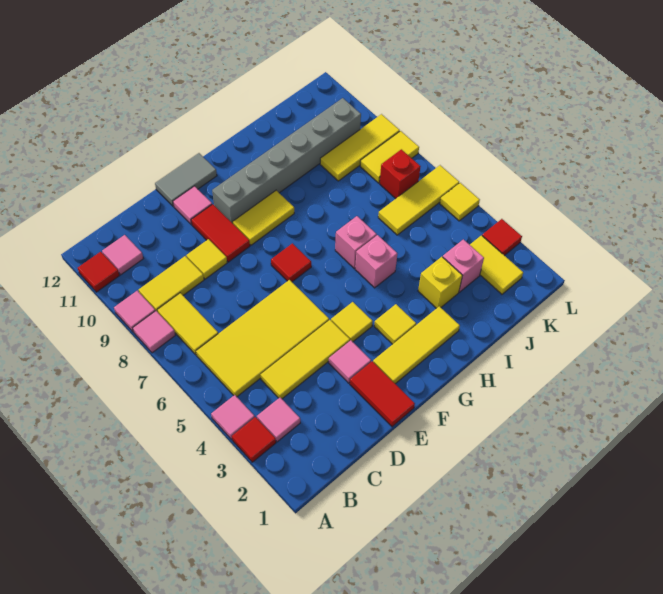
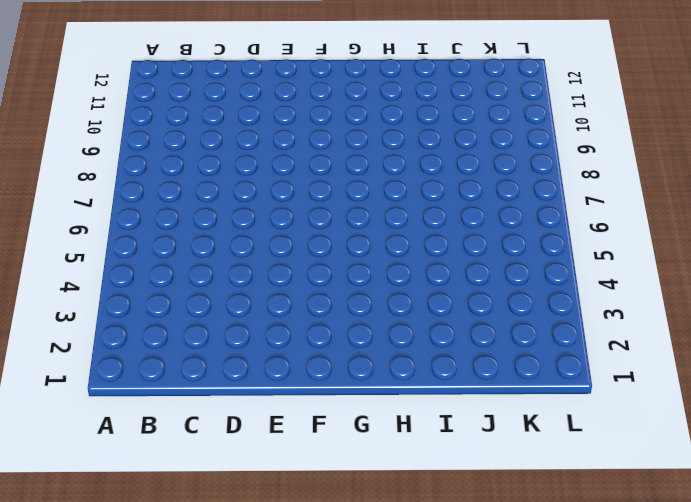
none -> red 1x1 tile [232,417,276,462]
none -> pink 1x1 tile [211,395,255,439]
none -> pink 1x1 tile [133,311,175,353]
none -> pink 1x1 tile [114,291,155,332]

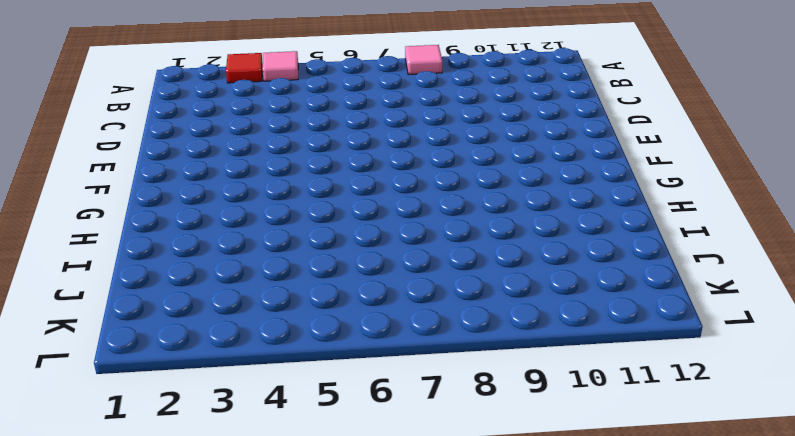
none -> pink 1x1 tile [114,291,155,332]
none -> red 1x1 tile [78,252,120,292]
none -> pink 1x1 tile [257,398,300,442]
none -> yellow 2x4 tile [196,280,329,397]

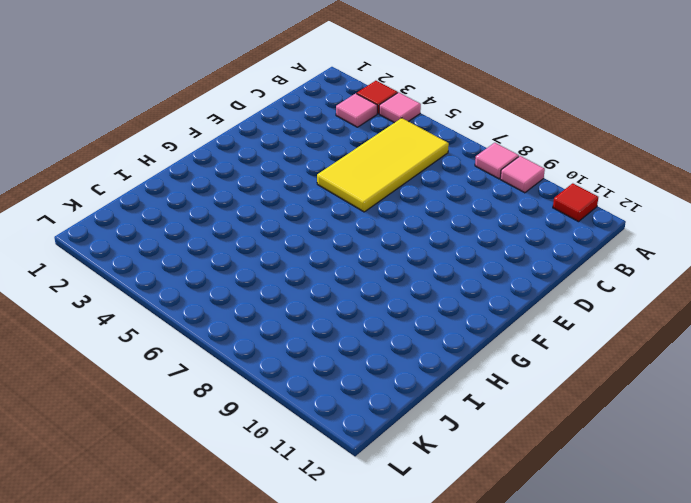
none -> yellow 1x2 tile [157,293,218,355]
none -> yellow 1x2 tile [139,256,204,312]
none -> pink 1x1 tile [102,235,143,275]
none -> yellow 1x3 tile [261,320,350,399]

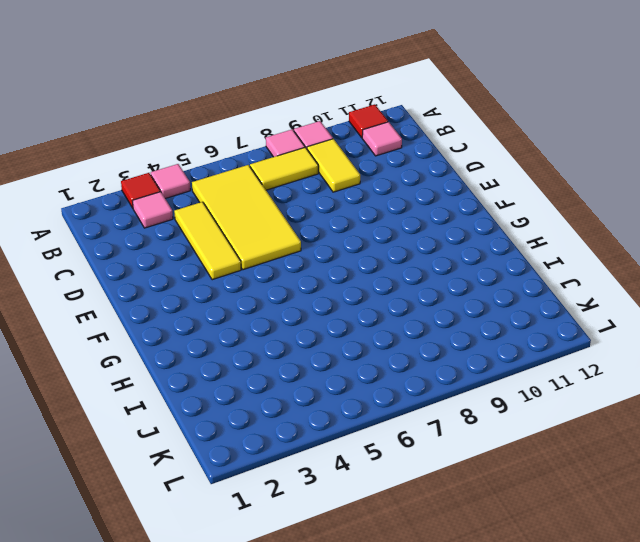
none -> yellow 1x1 tile [186,239,227,279]
none -> red 1x2 tile [350,361,415,427]
none -> pink 1x1 tile [329,340,371,383]
none -> red 1x2 tile [191,204,250,262]

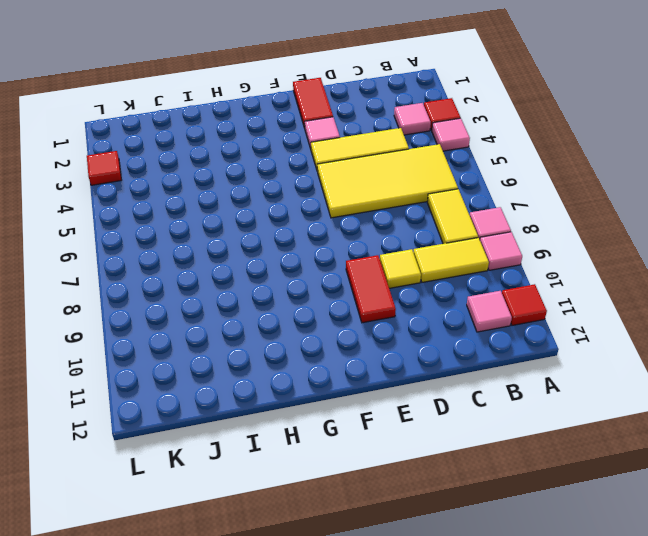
none -> pink 1x1 tile [173,186,212,225]
none -> grey 1x2 tile [155,153,217,206]
none -> yellow 1x3 tile [373,306,460,384]
none -> yellow 1x1 tile [331,302,373,342]

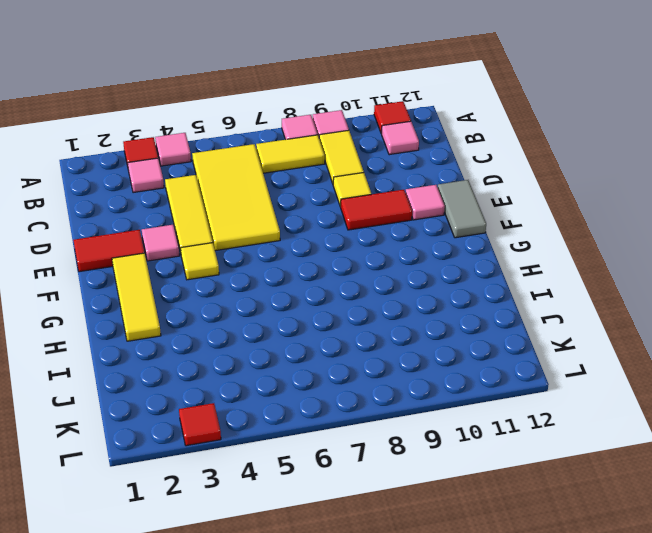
none -> red 1x1 tile [271,243,311,282]
none -> yellow 1x2 tile [233,190,294,245]
none -> grey 1x6 brick [212,98,361,223]
none -> yellow 1x1 tile [374,304,416,344]

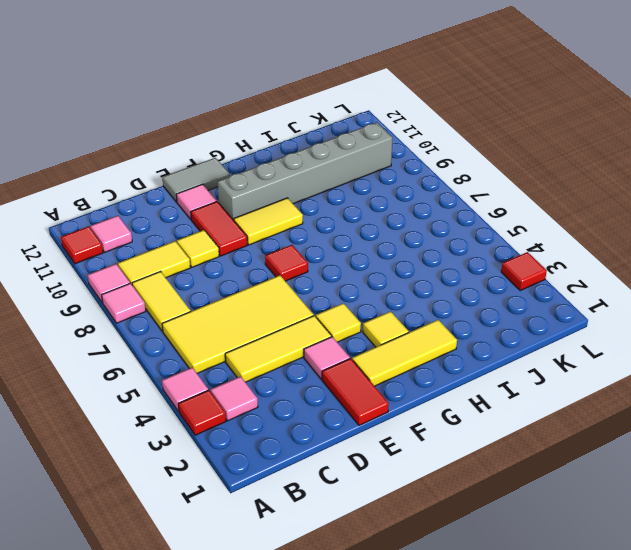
none -> pink 1x1 brick [355,235,397,288]
none -> pink 1x1 brick [335,216,377,268]
none -> yellow 1x1 brick [418,257,462,308]
none -> pink 1x1 brick [443,239,484,292]

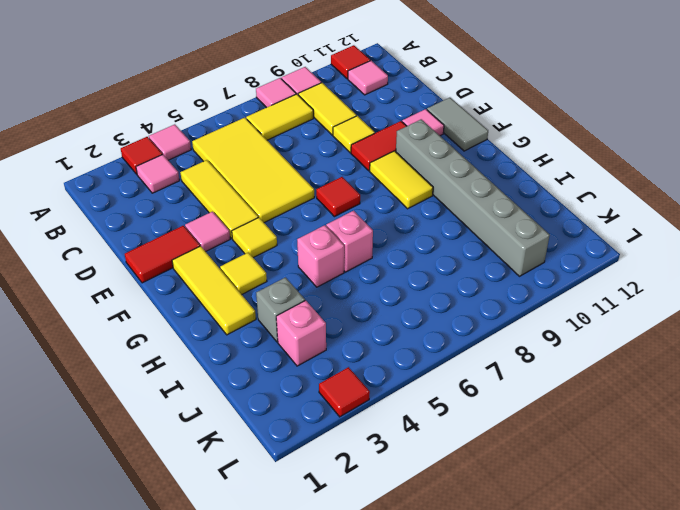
grey 1x1 brick [256,277,305,342] -> yellow 1x1 brick [418,257,462,308]
none -> yellow 1x3 tile [378,165,459,235]
none -> yellow 1x3 tile [320,114,400,181]
none -> yellow 1x2 tile [470,235,523,294]
none -> red 1x1 brick [380,149,421,199]

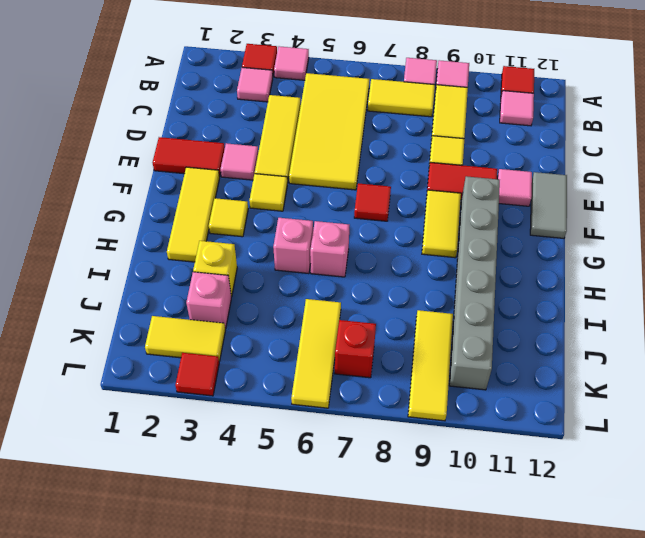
none -> yellow 1x2 tile [360,131,419,183]
none -> yellow 1x1 tile [440,183,480,221]

